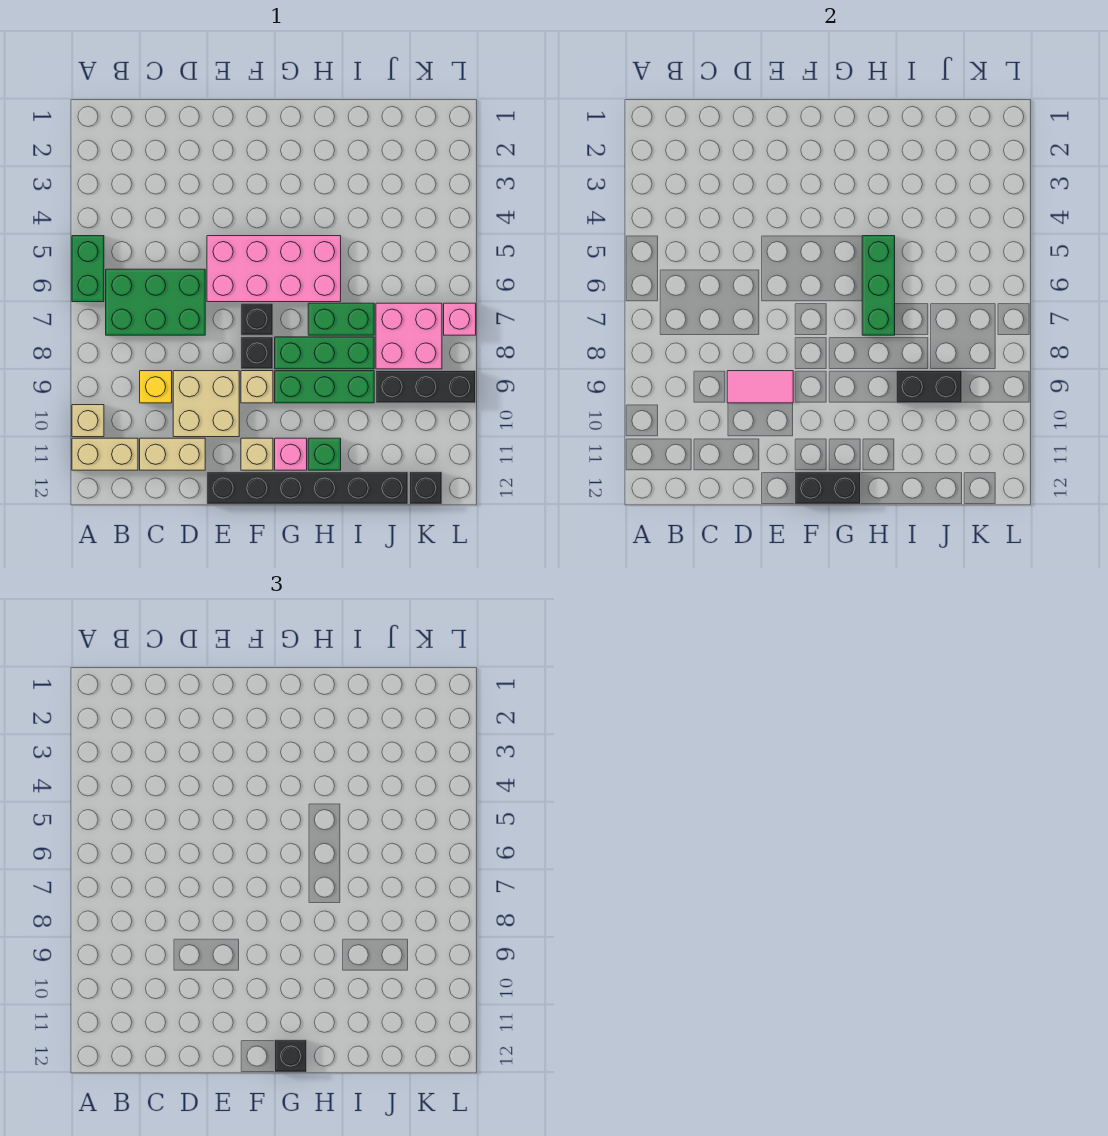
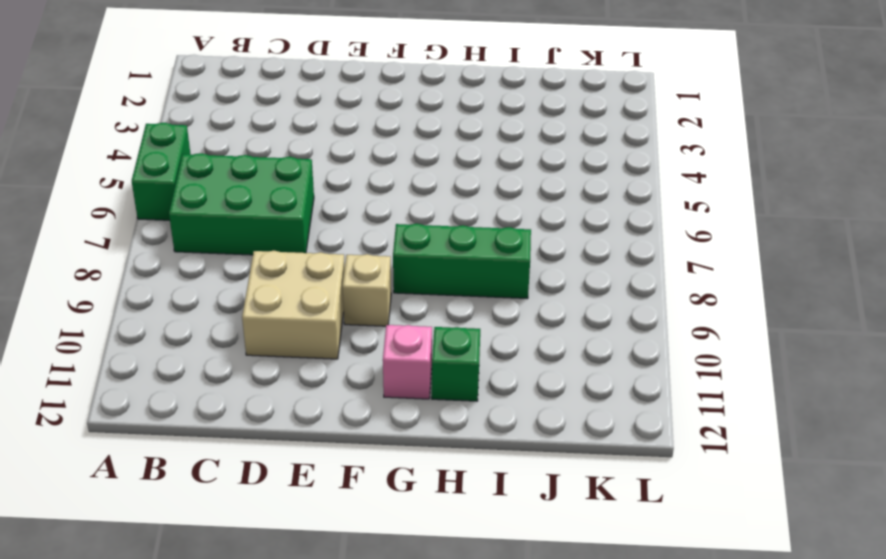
none -> tan 1x1 brick [72,405,104,437]
none -> tan 1x2 brick [72,438,138,470]
none -> yellow 1x1 brick [140,371,172,403]

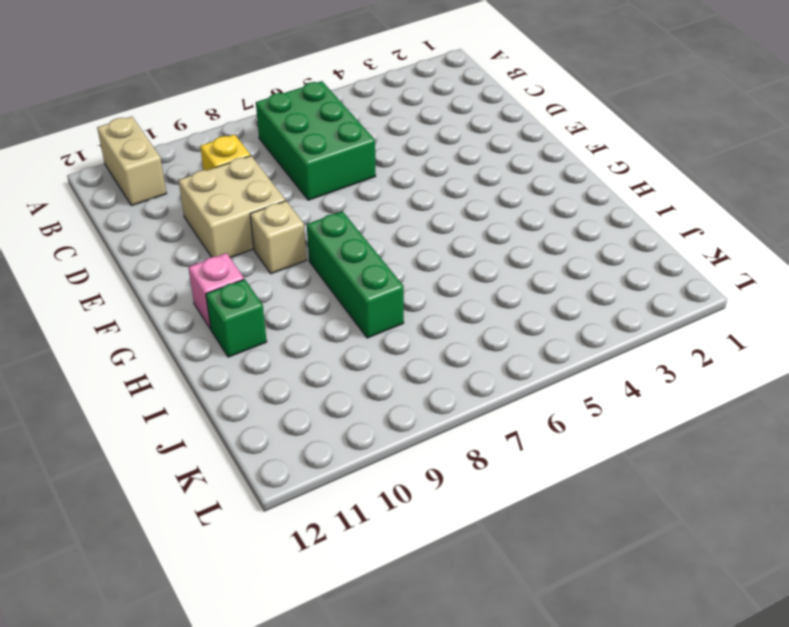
none -> green 1x2 brick [72,236,104,302]
none -> tan 1x1 brick [72,405,104,437]
none -> tan 1x2 brick [140,438,205,470]

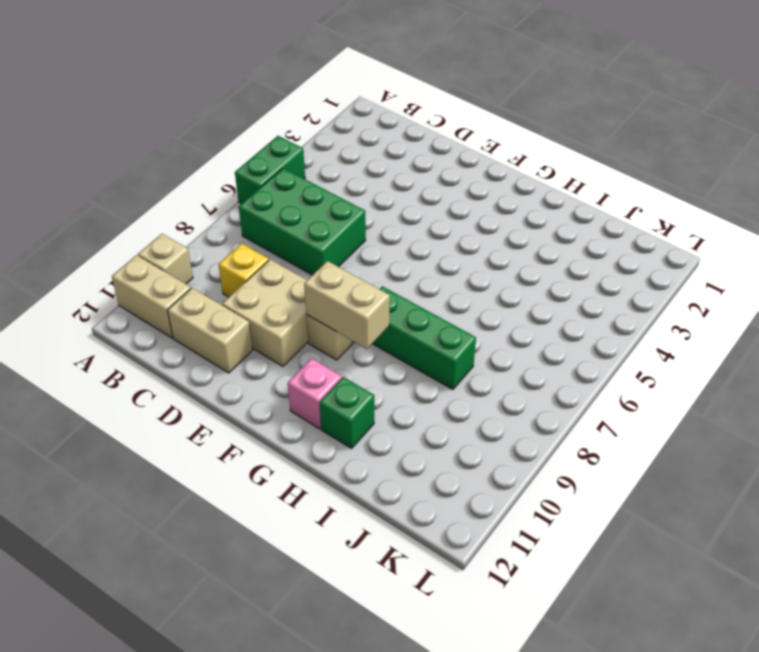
tan 1x2 brick [304,261,390,349] -> none
none -> pink 2x4 brick [207,236,341,302]
none -> black 1x6 brick [207,472,408,504]
none -> black 1x1 brick [241,303,273,335]

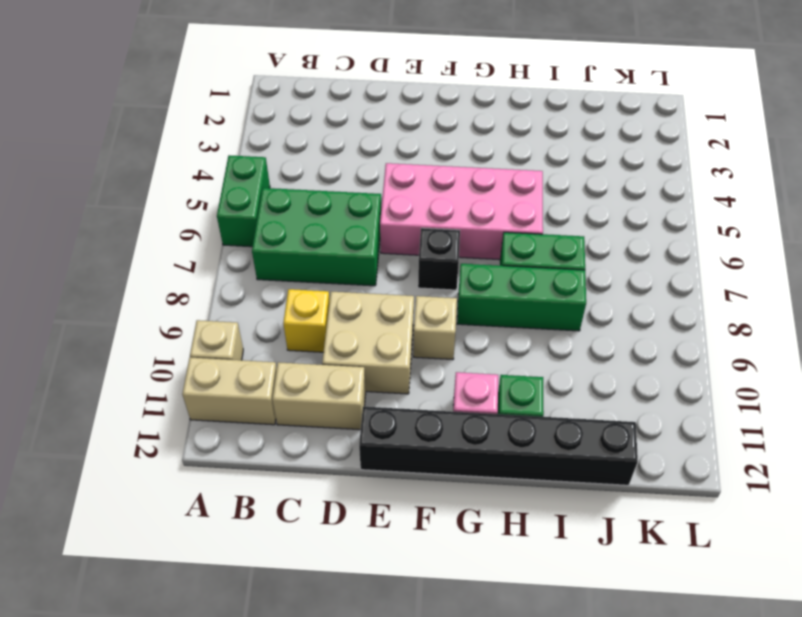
none -> black 1x1 brick [241,337,273,369]
none -> tan 1x1 brick [241,438,273,470]
none -> green 1x3 brick [275,371,374,403]

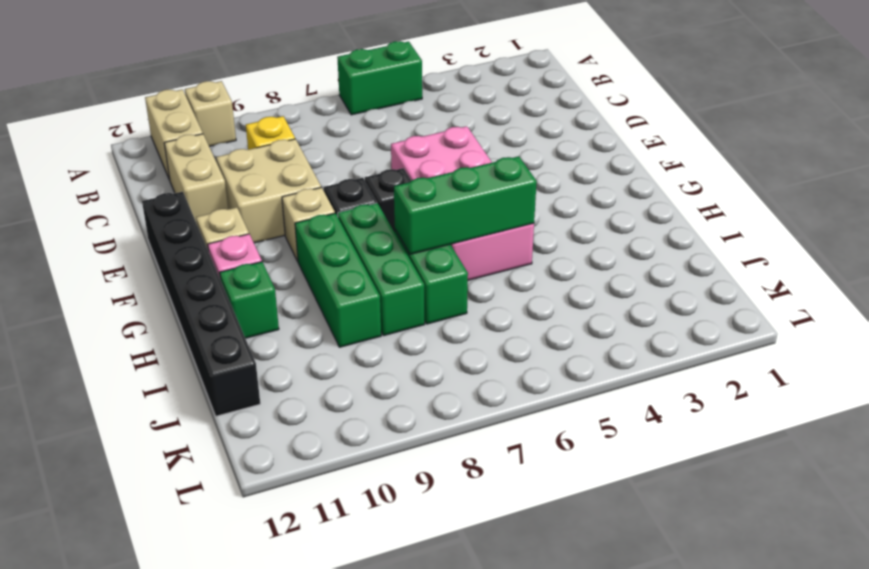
none -> green 2x3 brick [106,269,205,335]
none -> pink 2x2 brick [376,303,442,369]
none -> black 1x3 brick [376,371,476,403]

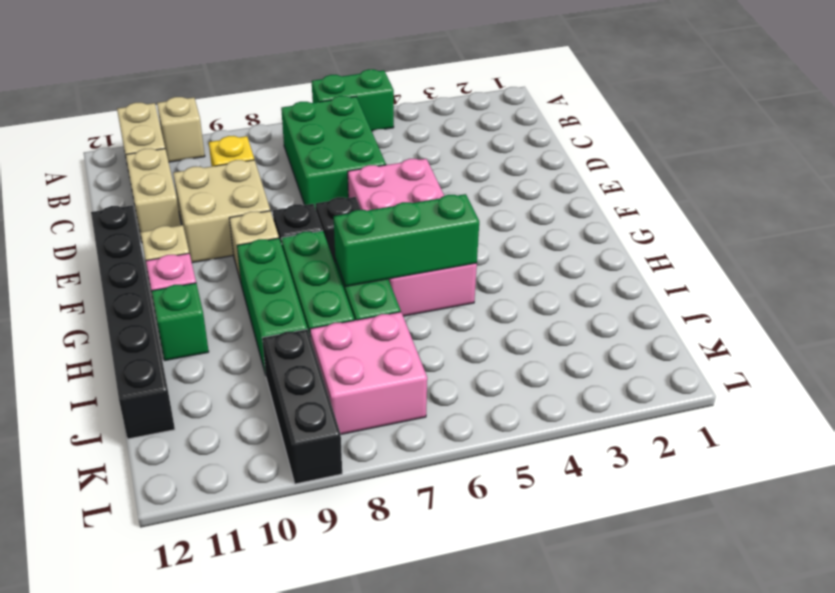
none -> black 1x1 brick [410,472,442,504]
none -> pink 1x1 brick [444,303,476,335]
none -> pink 1x2 tile [727,371,793,403]

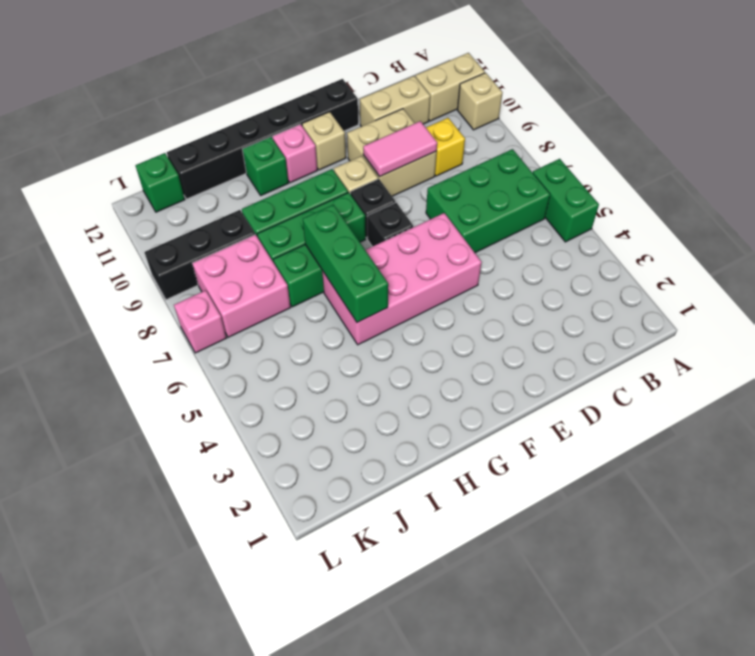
green 1x1 brick [135,153,185,212] -> black 1x1 brick [410,472,442,504]
none -> black 1x2 brick [795,472,861,504]
none -> black 1x2 brick [896,371,962,403]
none -> black 1x1 brick [275,1040,307,1072]

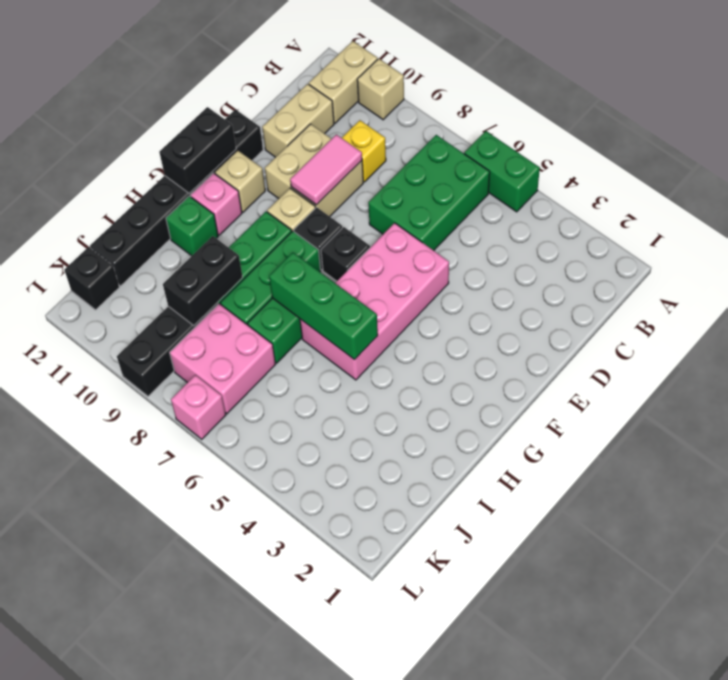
none -> black 1x1 brick [275,1040,307,1072]

